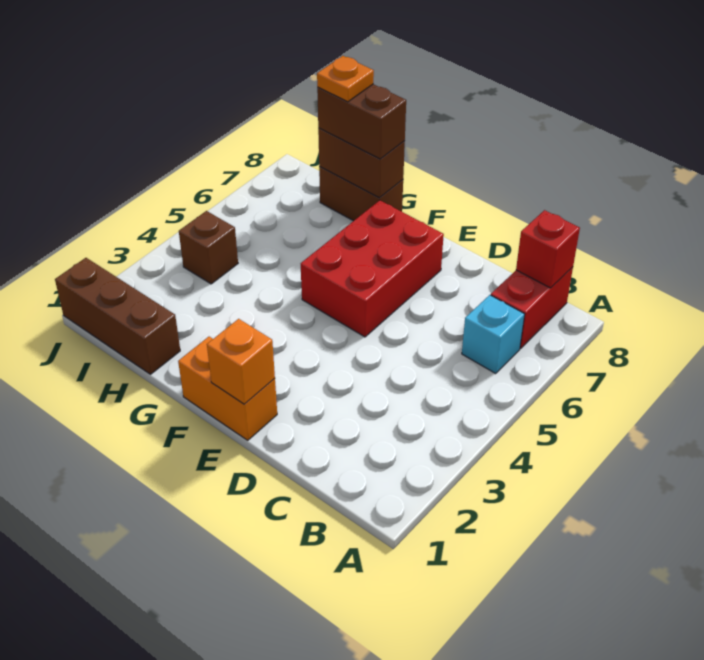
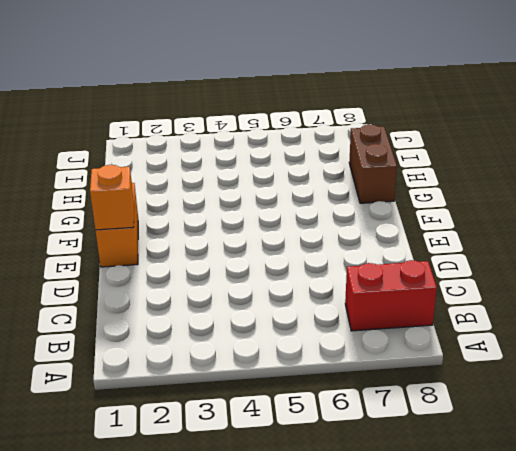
none -> cyan 1x1 brick [462,295,525,373]
none -> red 2x3 brick [301,200,444,337]
none -> brown 1x3 brick [55,258,180,374]

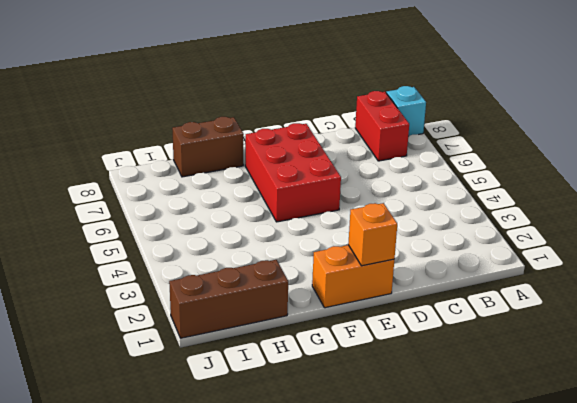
cyan 1x1 brick [386,86,426,136] -> cyan 1x1 brick moved to [462,295,525,373]
none -> brown 1x1 brick [179,211,238,284]
none -> red 1x1 brick [516,210,580,288]
none -> brown 1x2 brick [318,128,405,198]

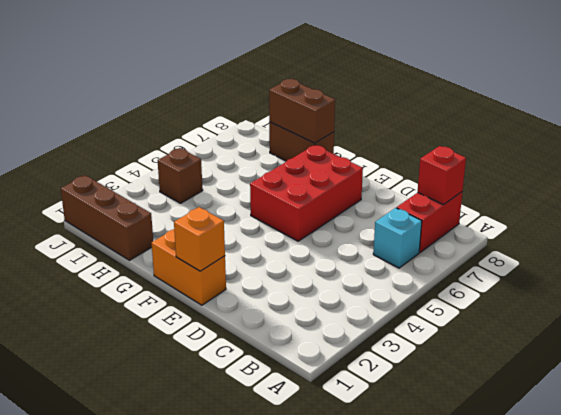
none -> brown 1x2 brick [317,84,406,159]
none -> orange 1x1 plate [317,56,374,102]

